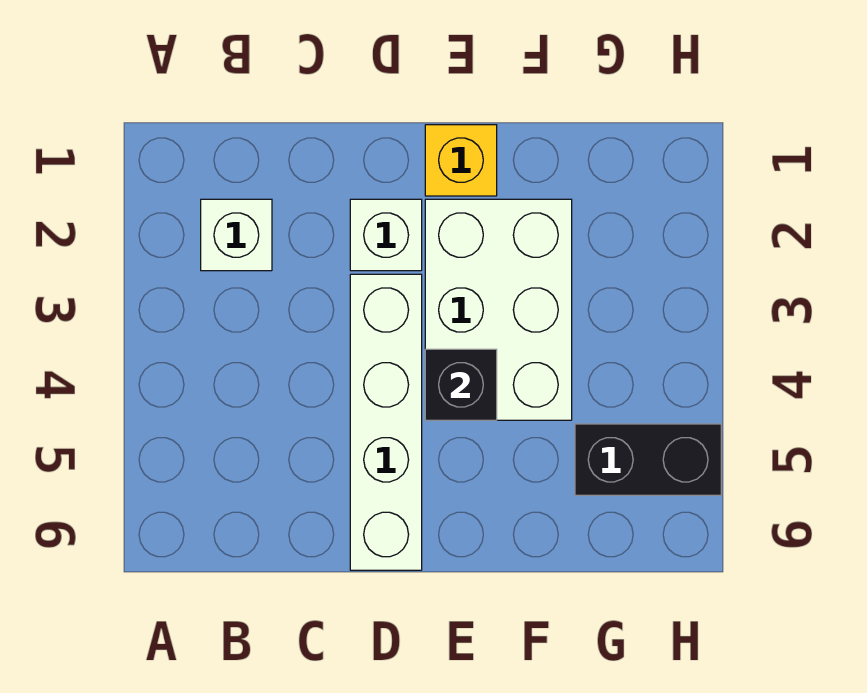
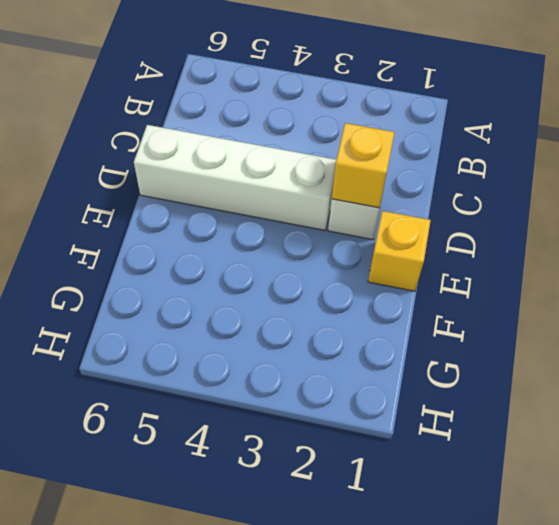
yellow 1x1 brick [332,123,395,208] -> none
none -> white 1x1 brick [201,199,272,271]
none -> white 2x3 brick [425,199,572,420]

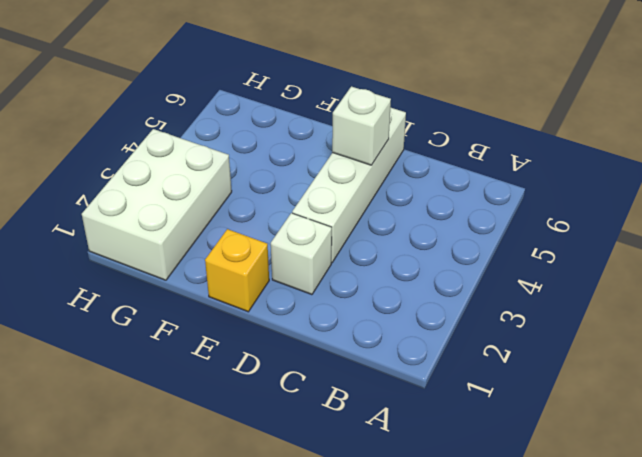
white 1x1 brick [332,86,391,165] -> white 1x1 brick moved to [201,199,272,271]
white 2x3 brick [82,129,232,280] -> white 2x3 brick moved to [425,199,572,420]
none -> black 1x2 brick [575,424,721,495]
none -> black 1x1 brick [425,349,497,420]

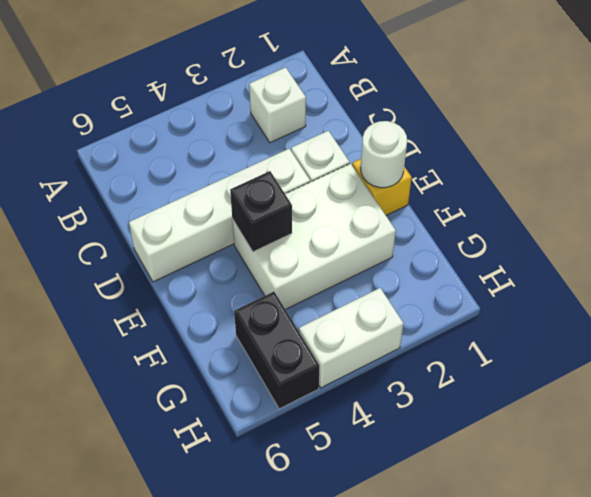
white 1x1 round brick [361,121,407,188] -> none
white 1x2 brick [299,288,403,388] -> none

